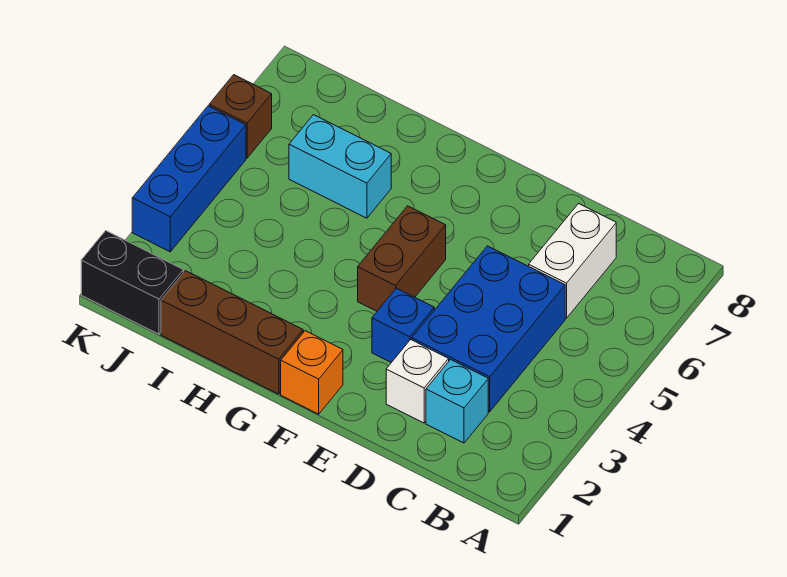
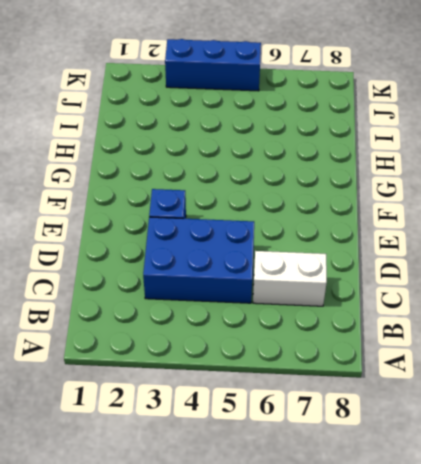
none -> cyan 1x1 brick [426,360,488,443]
none -> white 1x1 brick [386,339,449,423]
none -> orange 1x1 brick [281,331,343,414]

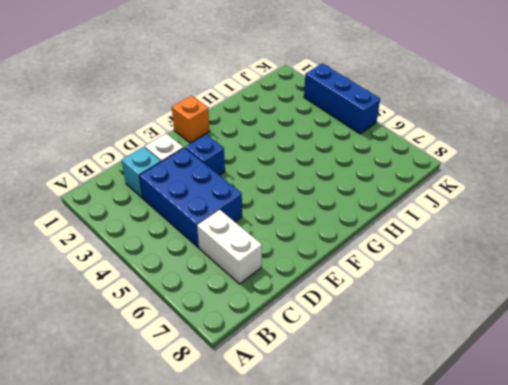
none -> brown 1x2 brick [358,206,446,311]
none -> brown 1x3 brick [161,271,303,394]
none -> cyan 1x2 brick [289,115,391,218]

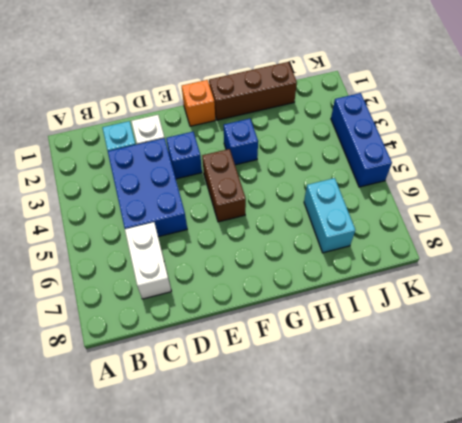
blue 1x1 brick [224,119,258,165] -> none
cyan 1x2 brick [304,178,355,253] -> cyan 1x2 brick turned to [289,115,391,218]
none -> black 1x2 brick [81,231,183,334]
none -> brown 1x1 brick [209,75,272,158]

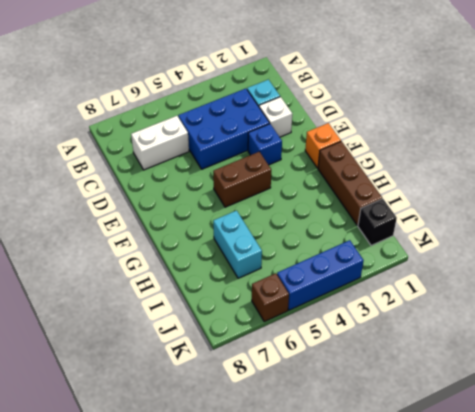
black 1x1 brick [358,199,397,245] -> black 1x2 brick [81,231,183,334]

